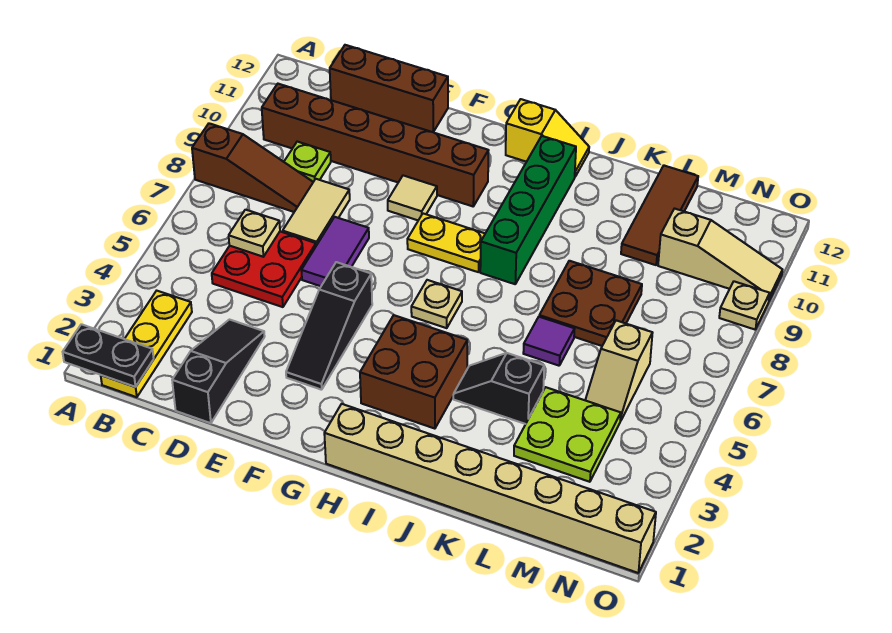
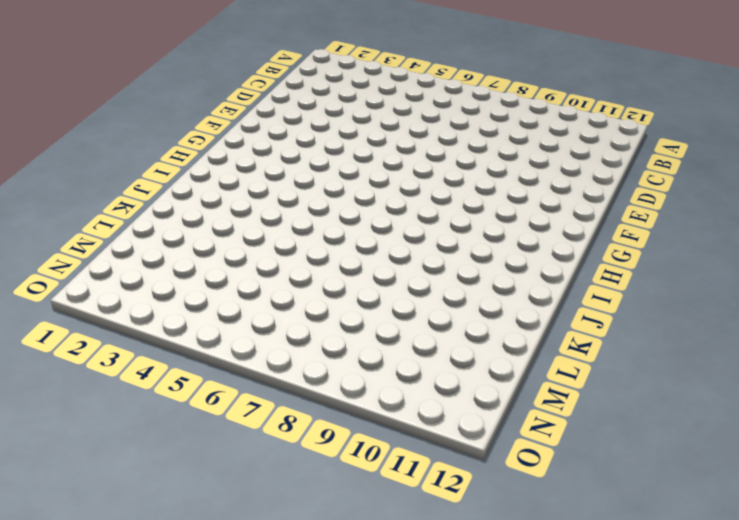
none -> brown 1x3 slope [192,123,313,212]
none -> yellow 1x3 plate [101,291,192,397]
none -> brown 1x6 brick [262,84,489,206]

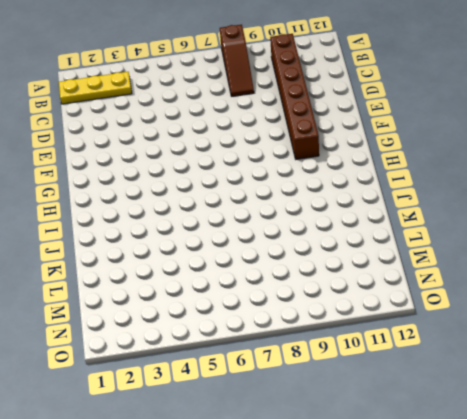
none -> red 2x2 plate [212,231,316,307]
none -> lime 1x1 plate [284,142,331,182]
none -> brown 1x3 brick [330,45,448,132]

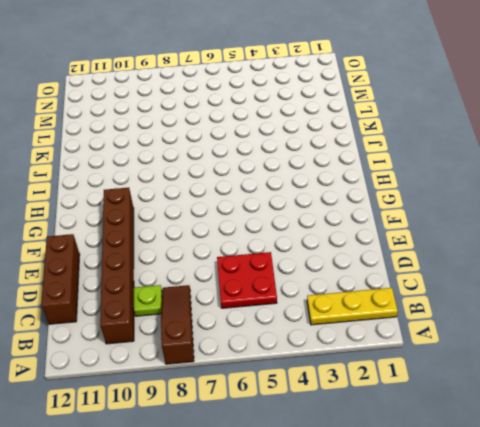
none -> black 1x3 slope [172,320,265,423]
none -> tan 1x2 tile [283,179,350,246]
none -> purple 1x2 tile [301,217,369,286]

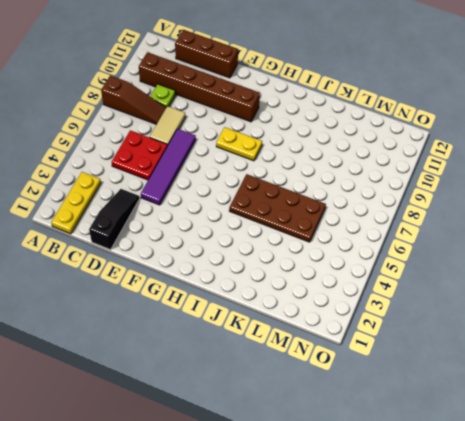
purple 1x4 tile [141,129,196,205] -> purple 1x2 tile [301,217,369,286]
brown 2x4 plate [229,174,326,242] -> purple 1x1 tile [523,317,574,366]
none -> black 1x3 slope [286,262,372,390]
none -> tan 1x1 tile [388,176,437,220]
none -> tan 1x8 brick [324,404,656,573]

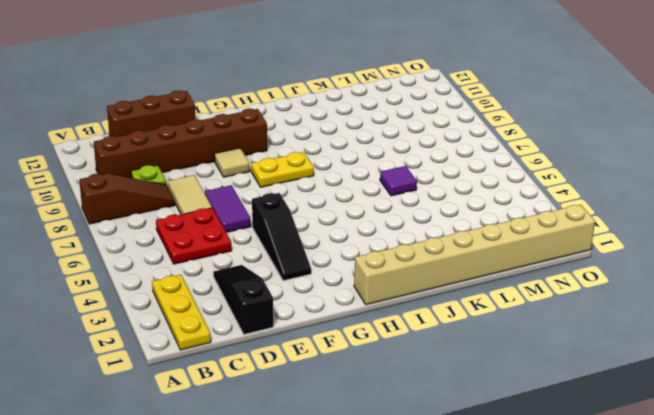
none -> brown 2x2 brick [360,315,467,429]
none -> tan 1x1 plate [411,280,462,328]
none -> yellow 1x2 slope [506,99,589,176]

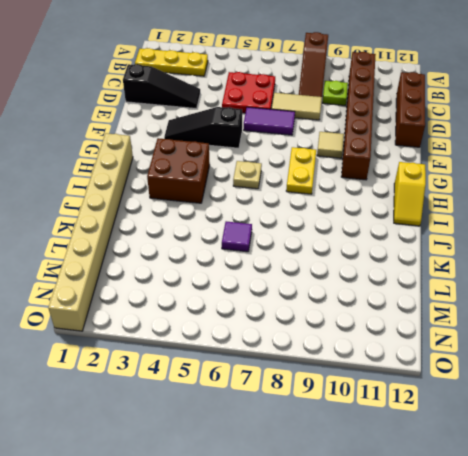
none -> green 1x4 brick [480,136,576,284]
none -> black 1x2 slope [453,353,544,424]
none -> brown 2x2 plate [539,261,642,346]

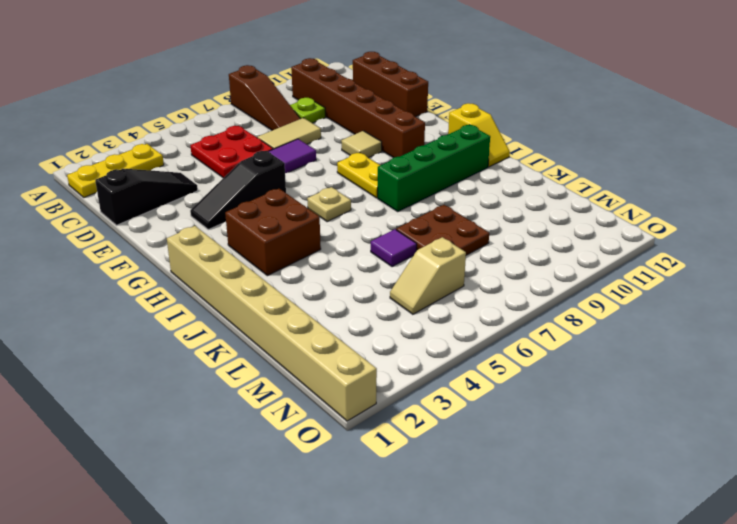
none -> black 1x2 slope [453,353,544,424]
none -> lime 2x2 plate [514,387,621,482]
none -> brown 1x3 tile [621,166,698,265]

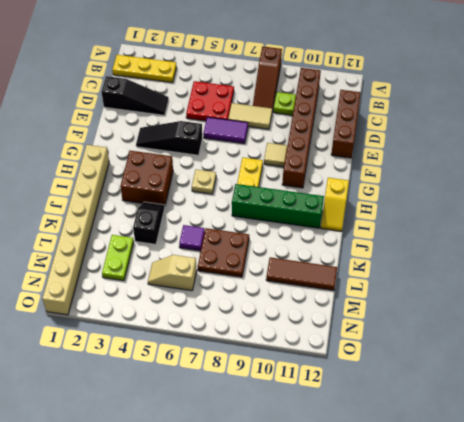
lime 1x2 plate [102,235,134,281] -> lime 2x2 plate [514,387,621,482]
none -> tan 1x3 slope [658,209,783,300]
none -> tan 1x1 plate [719,281,770,330]
none -> black 1x2 plate [63,324,154,387]

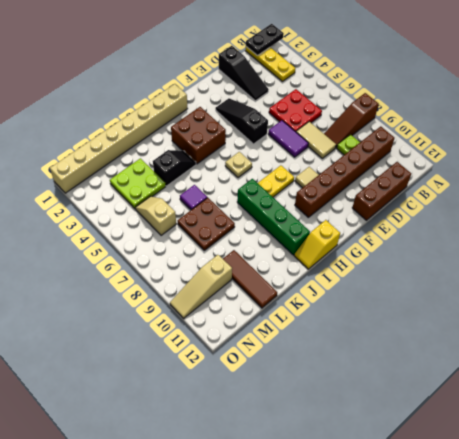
none -> tan 1x1 plate [719,281,770,330]
none -> tan 1x1 plate [229,210,280,257]

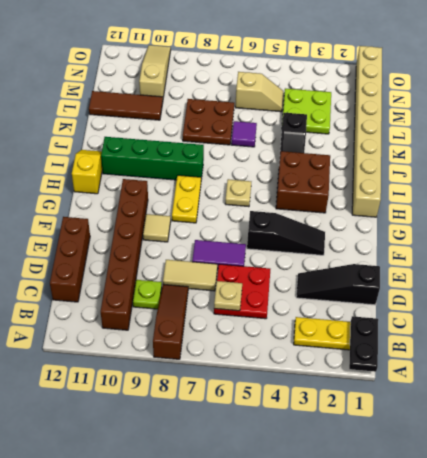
none -> tan 1x1 plate [719,281,770,330]

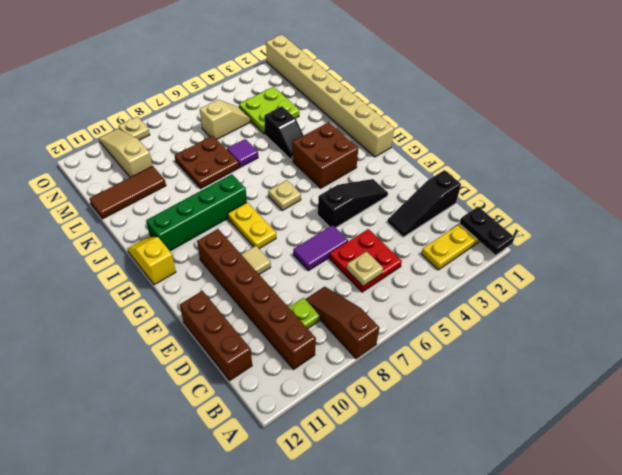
none -> tan 1x2 tile [283,179,350,246]

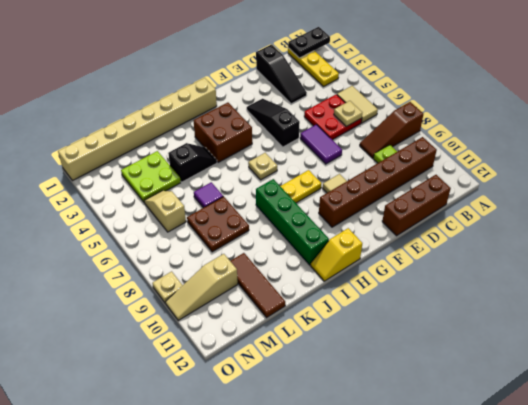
tan 1x2 tile [337,86,378,123] -> tan 1x2 tile moved to [283,179,350,246]

